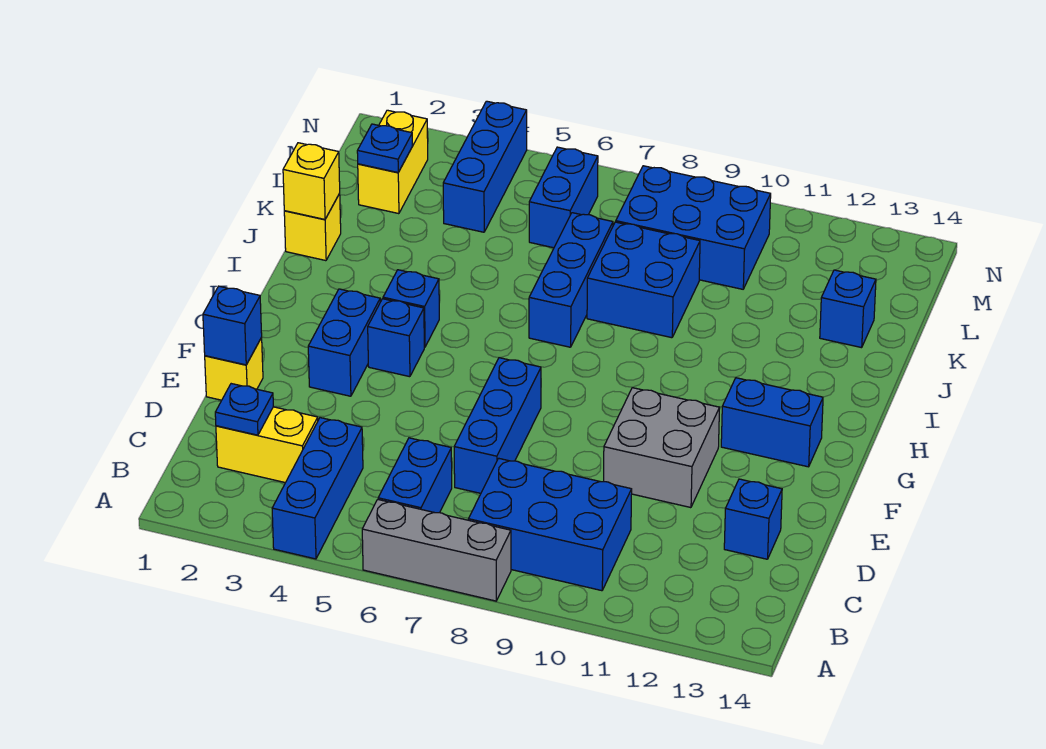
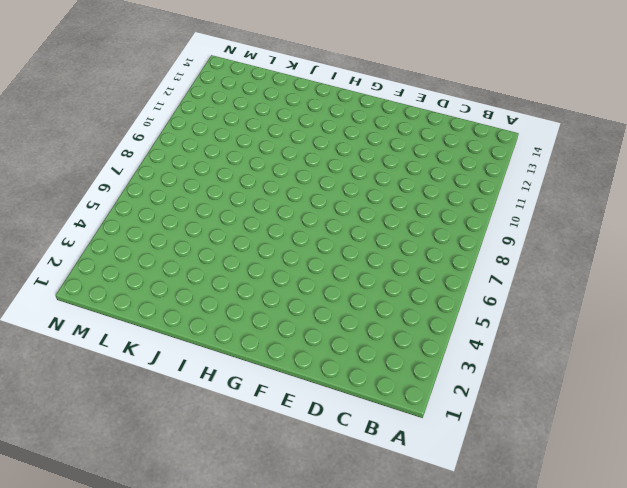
none -> blue 1x3 brick [272,418,363,559]
none -> grey 1x3 brick [362,500,511,601]
none -> blue 1x2 brick [378,438,452,513]

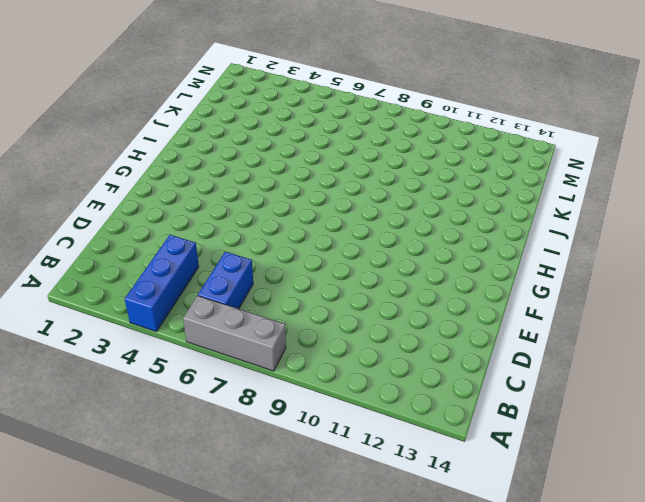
none -> blue 2x3 brick [468,458,632,591]
none -> yellow 1x2 brick [216,407,318,483]
none -> blue 1x3 brick [454,358,541,493]

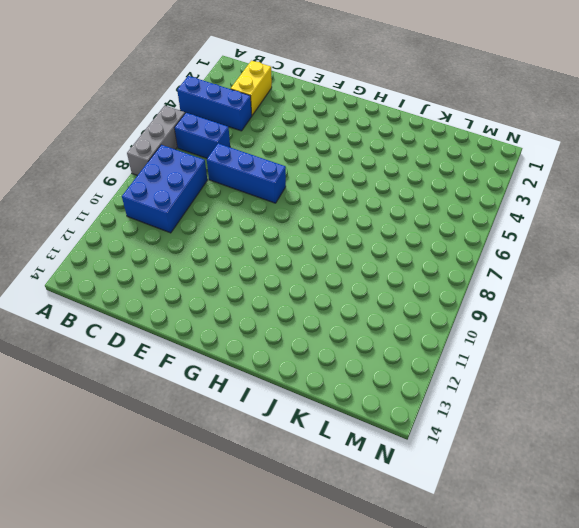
none -> blue 1x1 brick [724,479,782,559]
none -> yellow 1x1 brick [205,337,263,400]
none -> grey 2x2 brick [604,388,720,508]

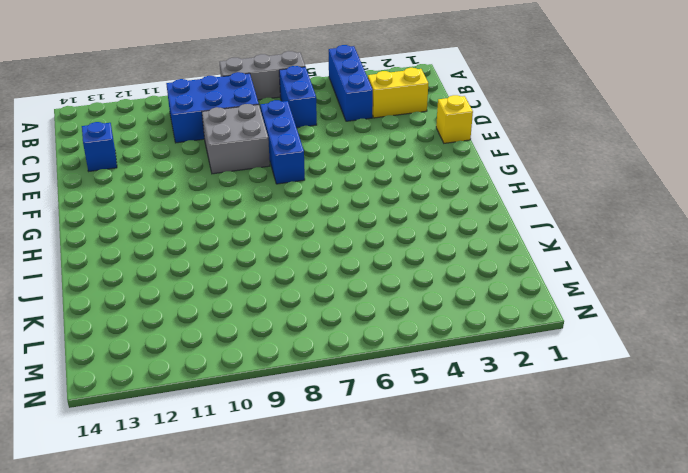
grey 2x2 brick [202,104,270,174] -> grey 2x2 brick moved to [604,388,720,508]
none -> blue 1x2 brick [308,289,380,396]
none -> blue 1x1 brick [368,299,424,377]
none -> blue 1x2 brick [721,378,823,467]

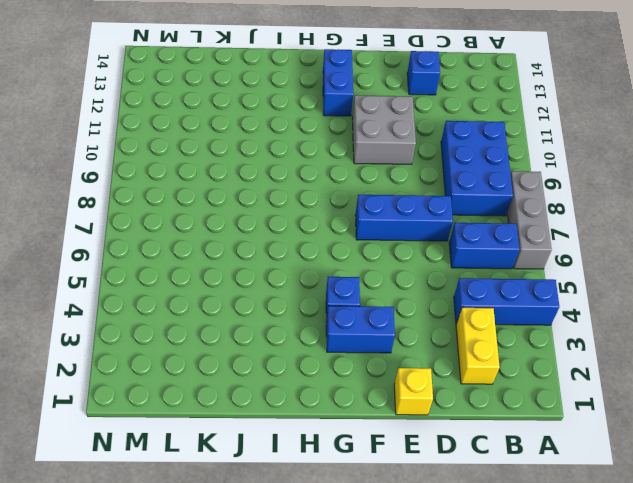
none -> blue 1x1 brick [383,270,439,347]
none -> blue 1x3 brick [529,213,613,347]
none -> yellow 1x1 brick [284,193,341,261]

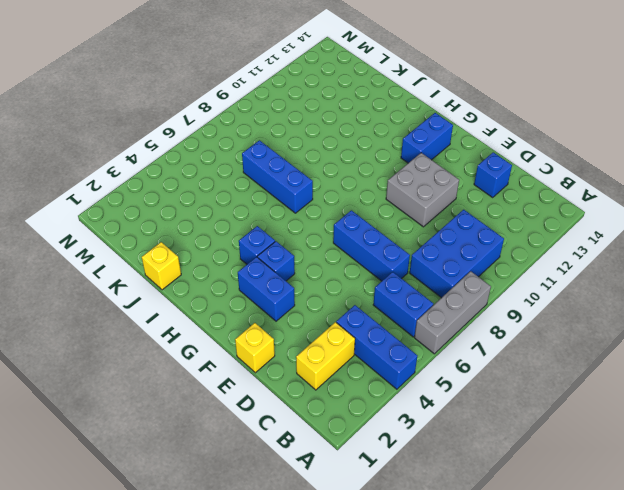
none -> blue 2x2 brick [587,222,700,338]
none -> blue 1x1 brick [820,270,876,348]
none -> yellow 1x2 brick [358,110,428,214]

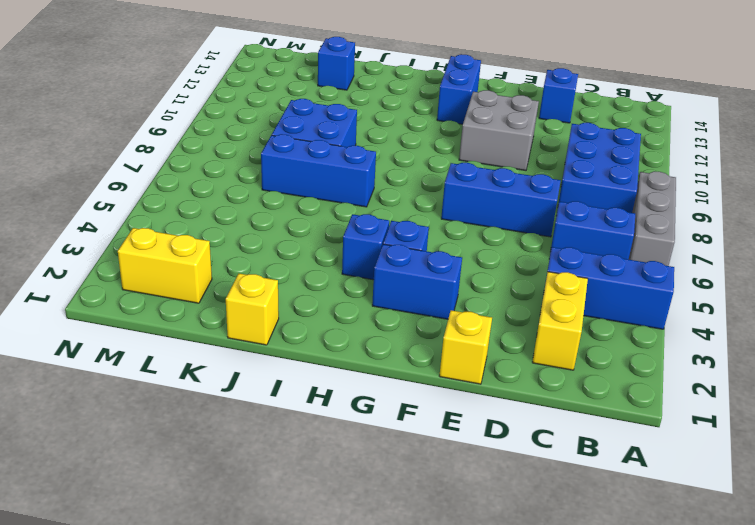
none -> blue 1x3 brick [443,101,527,232]
none -> blue 1x2 brick [529,147,598,248]
none -> blue 2x3 brick [616,166,771,289]

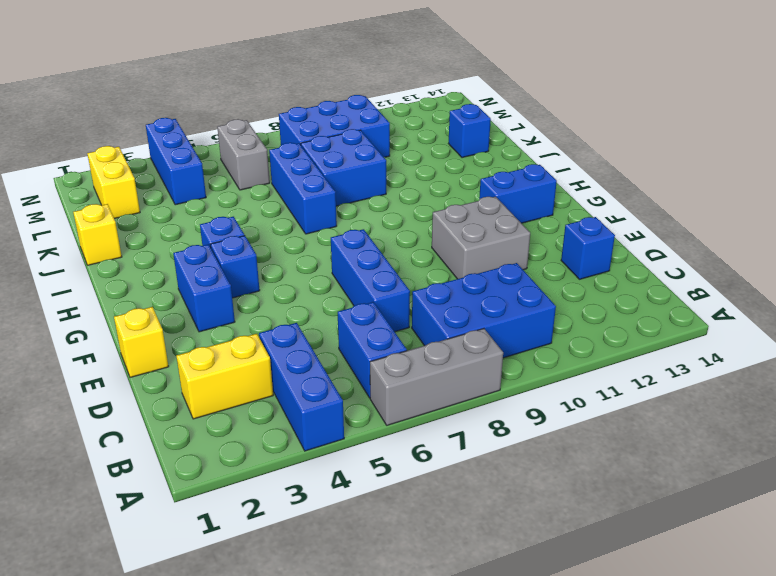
grey 1x2 brick [217,119,270,190] -> blue 1x2 brick [529,147,598,248]
none -> blue 1x1 plate [215,384,273,435]
none -> blue 1x1 brick [203,286,262,365]
none -> yellow 1x1 brick [283,143,340,219]

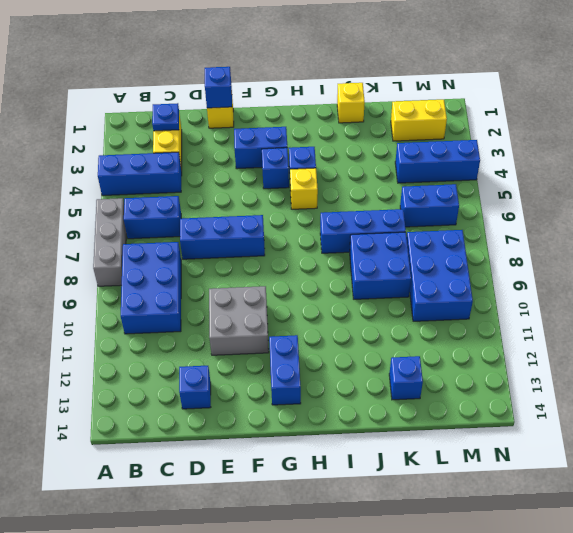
yellow 1x1 brick [290,168,318,209] -> yellow 1x1 brick moved to [283,143,340,219]
none -> blue 1x1 plate [357,124,413,172]

